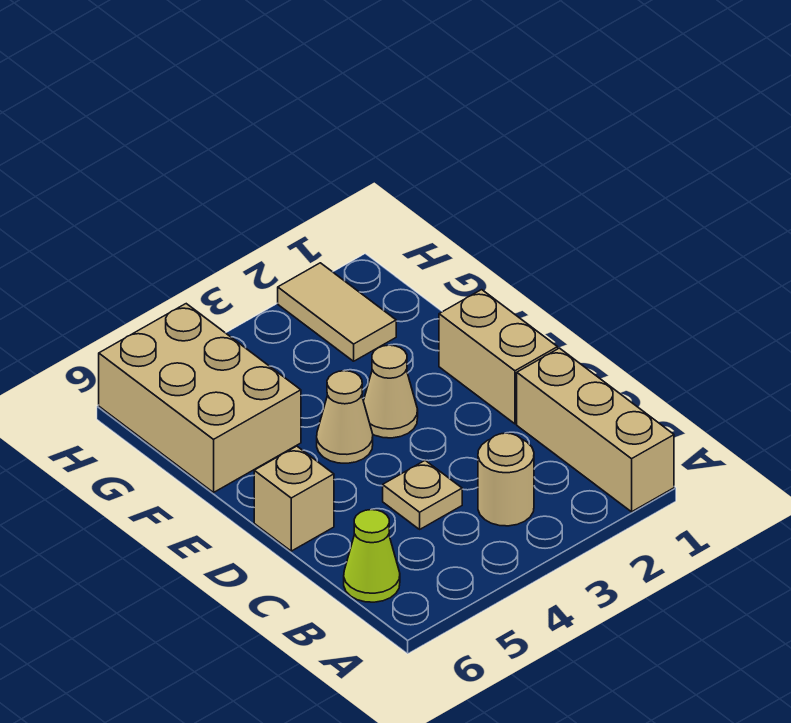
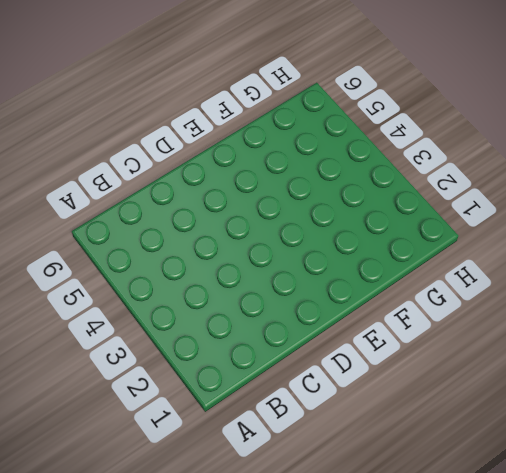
none -> tan 1x3 brick [517,348,674,512]
none -> tan 1x1 round brick [478,433,534,526]

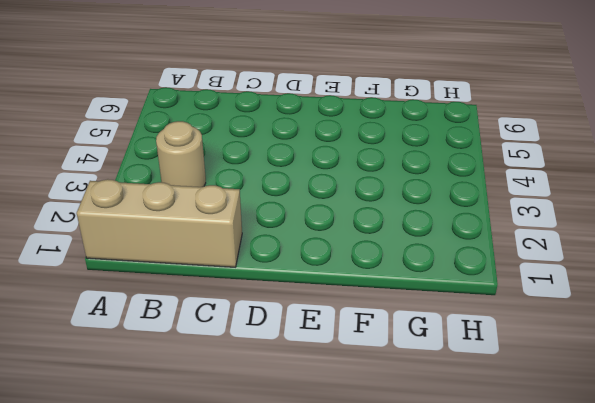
none -> lime 1x1 cone [344,510,400,602]
none -> tan 1x1 plate [383,460,462,529]

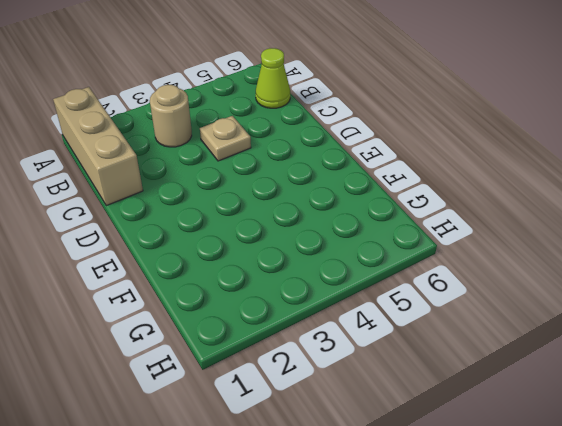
none -> tan 1x2 brick [439,290,558,424]
none -> tan 1x1 brick [254,446,334,551]

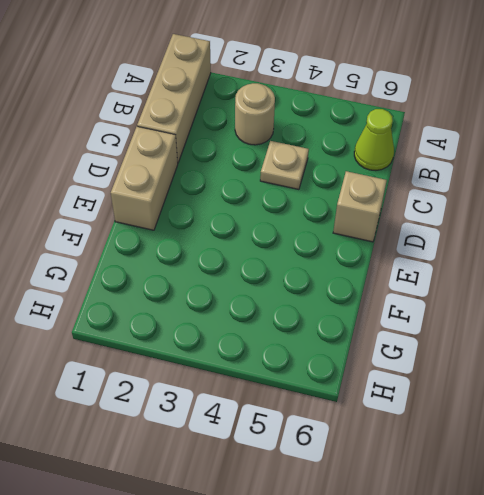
none -> tan 1x1 cone [364,345,418,438]
none -> tan 1x1 cone [317,371,373,463]

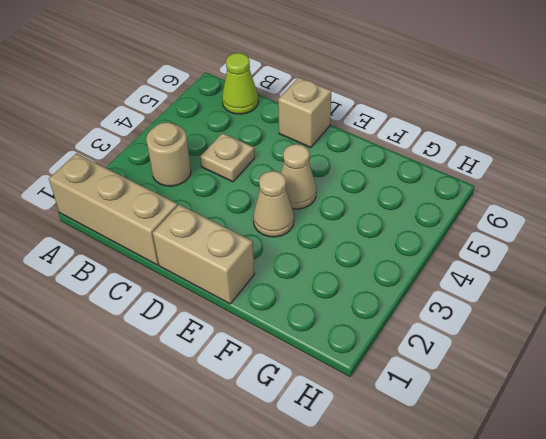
none -> tan 2x3 brick [99,304,301,492]
none -> tan 1x2 tile [278,263,396,361]

